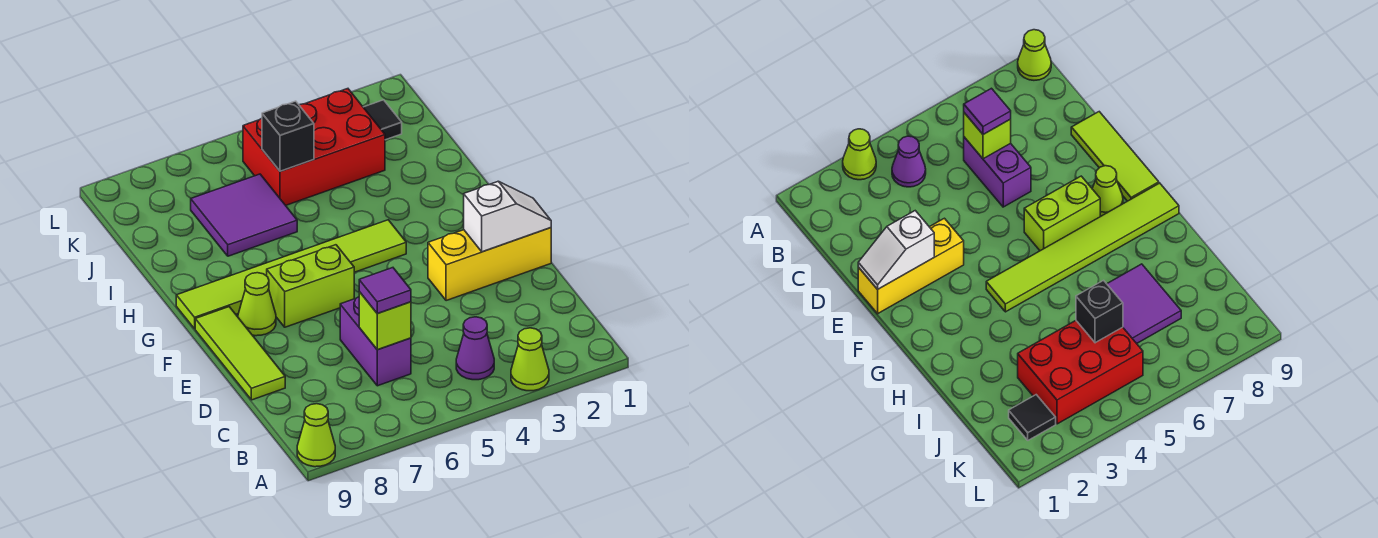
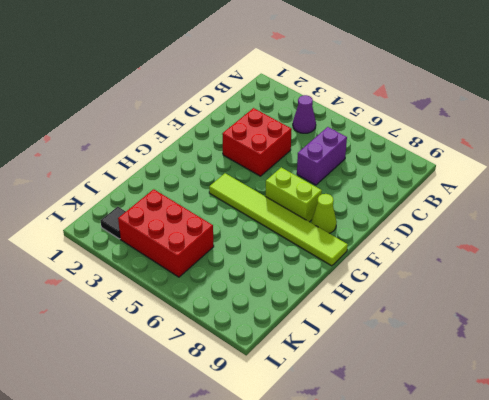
red 2x2 brick [222,108,292,176] -> yellow 1x3 brick [428,228,551,301]
none -> lime 1x1 cone [511,328,549,391]
none -> lime 1x1 cone [297,404,335,467]
none -> lime 1x3 tile [195,307,285,400]

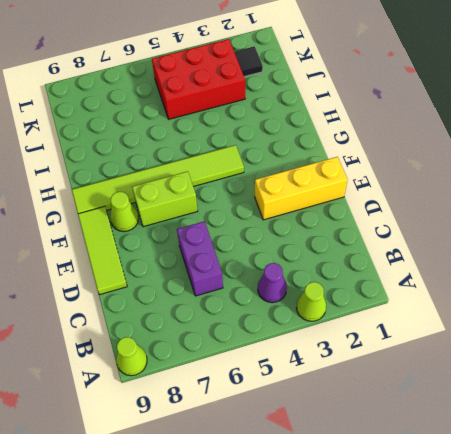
none -> purple 2x2 tile [191,174,297,256]
none -> lime 1x1 brick [359,292,411,350]
none -> white 1x2 slope [464,181,551,252]

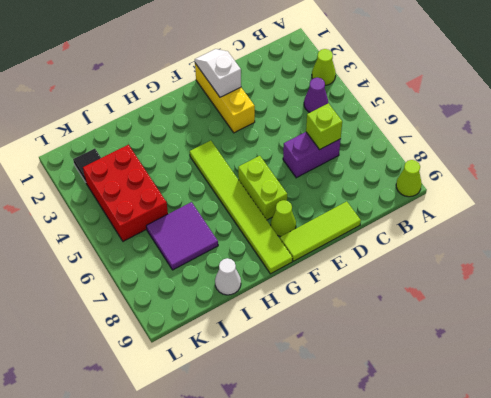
white 1x1 cone [215,258,241,295] -> none
none -> black 1x1 brick [262,101,314,171]
none -> purple 1x1 tile [359,268,411,313]

